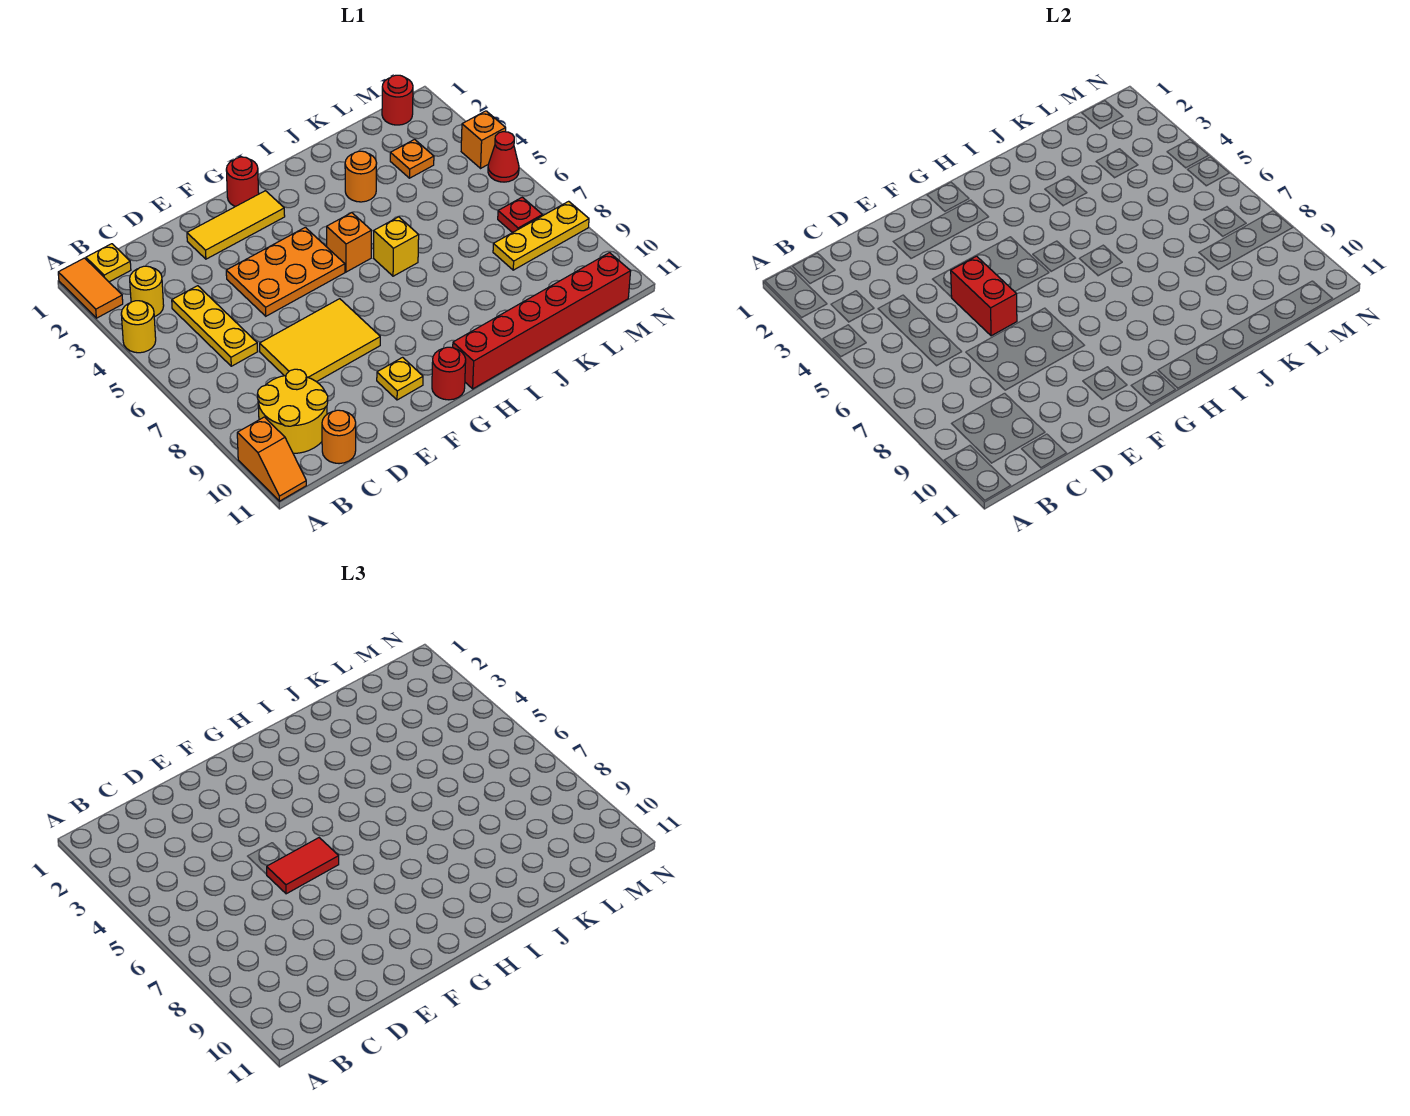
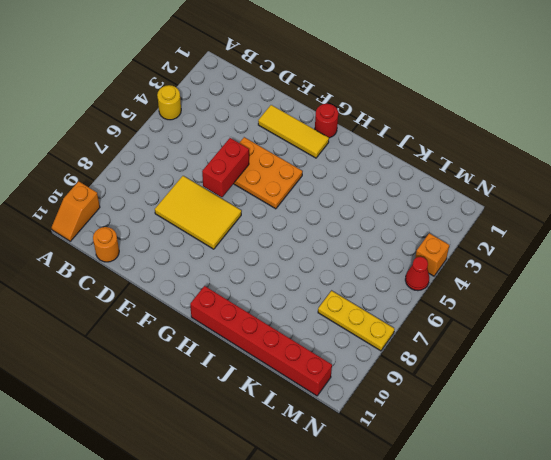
none -> orange 1x2 tile [58,258,123,318]
none -> yellow 1x1 plate [86,244,131,282]
none -> yellow 1x1 round brick [130,266,164,317]

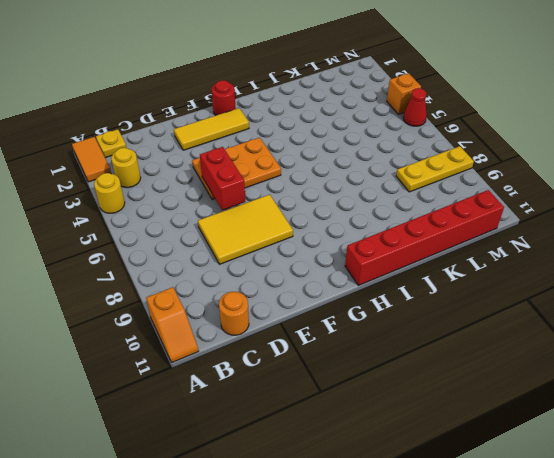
none -> yellow 2x2 round brick [257,369,328,454]
none -> yellow 1x3 plate [172,286,258,366]
none -> yellow 1x1 plate [377,357,423,400]

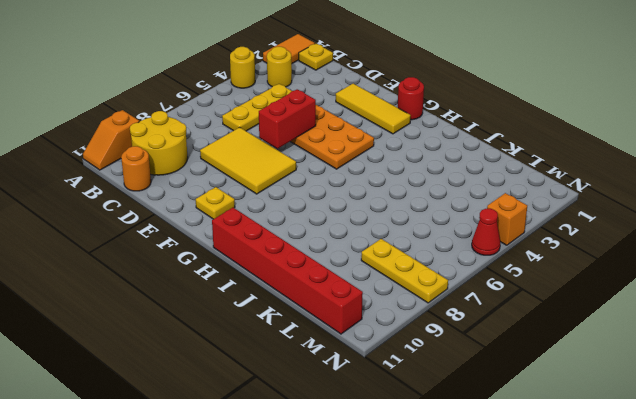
none -> red 1x1 round brick [432,347,466,400]
none -> orange 1x1 brick [327,213,371,272]
none -> yellow 1x1 brick [374,217,419,276]

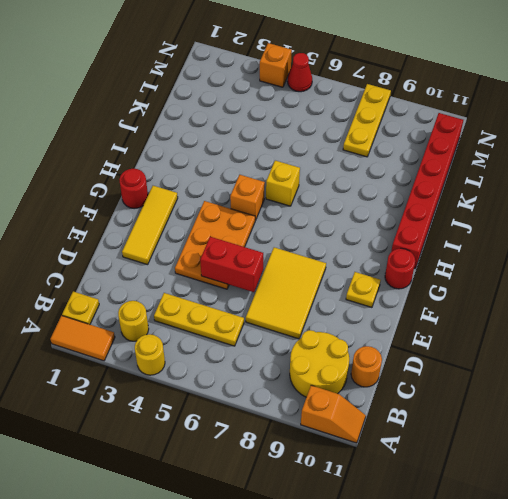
none -> orange 1x1 round brick [345,151,377,202]
none -> orange 1x1 plate [390,139,434,178]
none -> red 1x1 round brick [382,75,413,125]

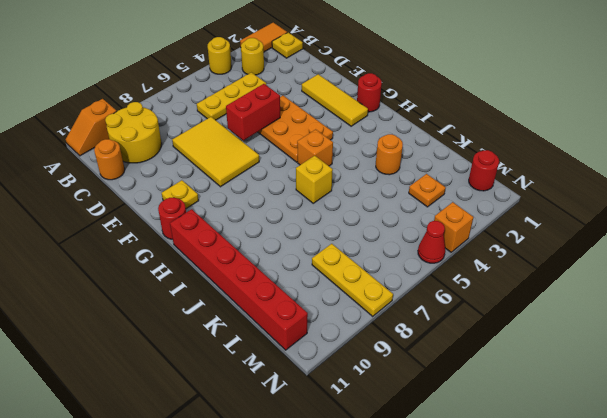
none -> red 1x1 plate [498,197,542,233]
none -> red 1x2 tile [266,838,339,894]

